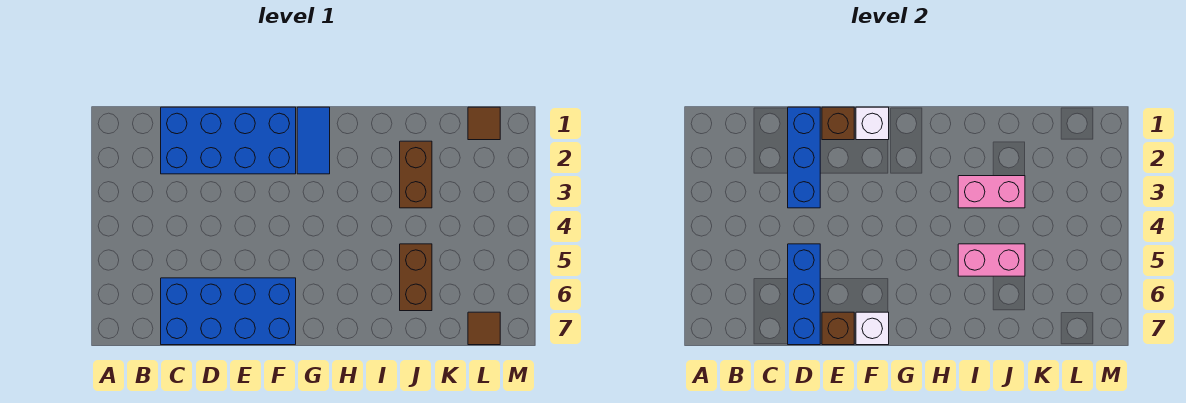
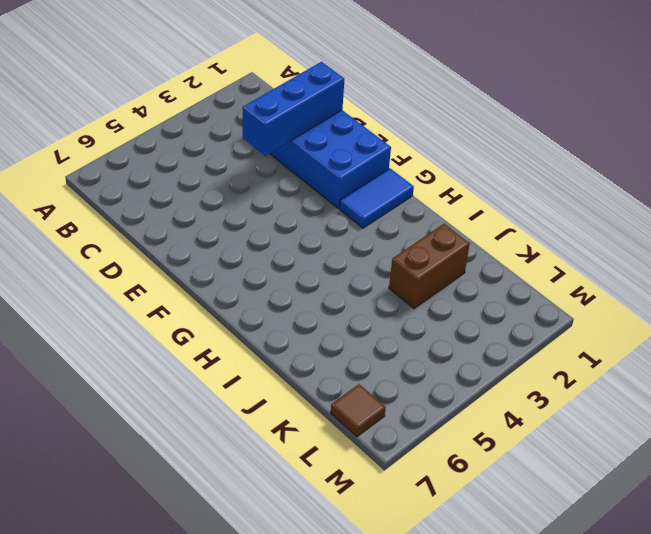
none -> blue 2x4 brick [161,278,296,345]
none -> brown 1x2 brick [400,244,432,311]
none -> brown 1x1 tile [468,107,500,140]

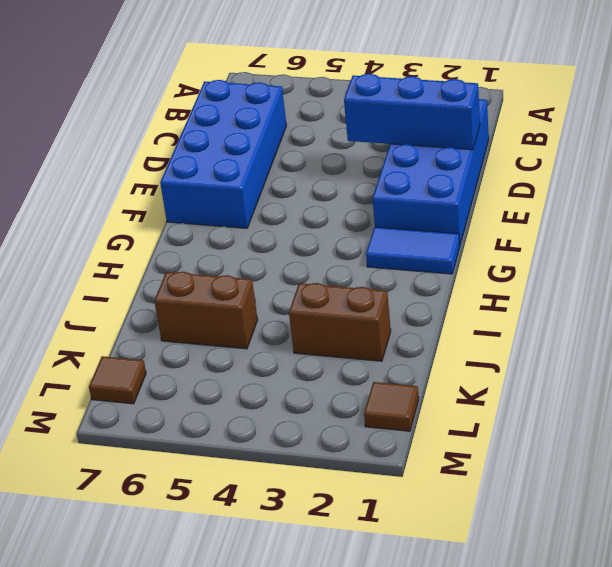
none -> blue 1x3 brick [788,244,820,345]
none -> brown 1x1 brick [822,107,854,140]
none -> brown 1x1 brick [822,312,854,345]

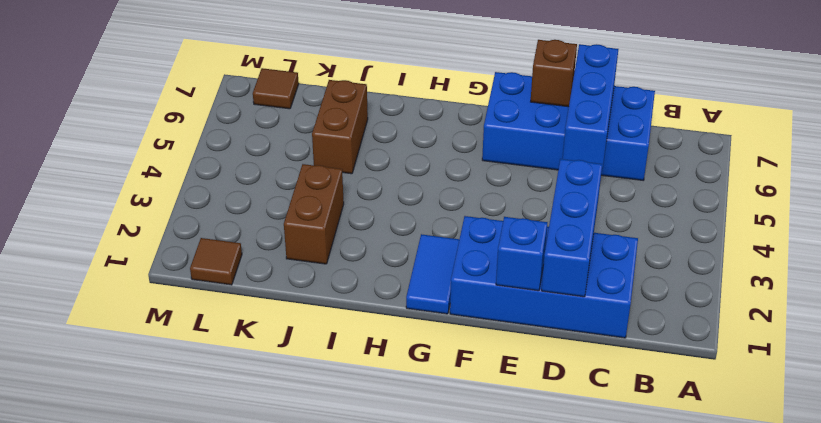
blue 1x1 brick [496,217,547,291] -> brown 1x1 brick [822,107,854,140]
none -> white 1x1 brick [856,107,889,140]
none -> white 1x1 brick [856,312,889,345]
none -> pink 1x2 brick [958,176,1025,208]

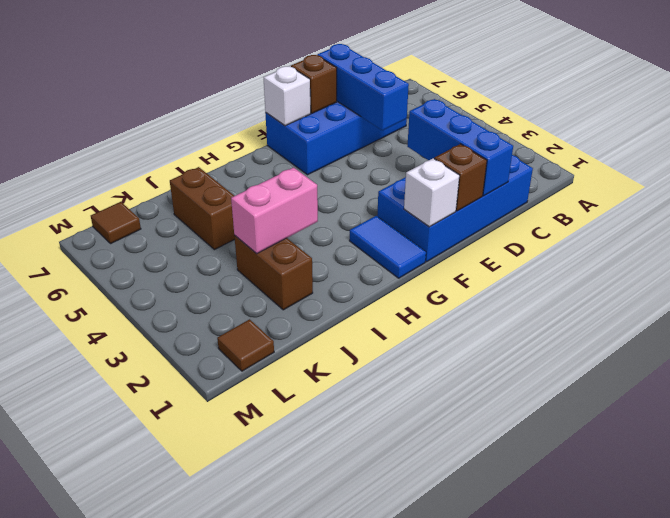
none -> pink 1x2 brick [958,244,1025,276]

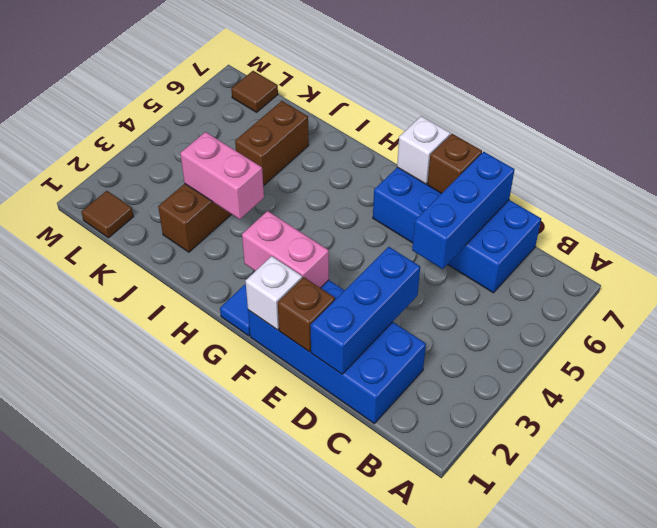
pink 1x2 brick [242,211,329,288] -> pink 1x2 brick moved to [958,244,1025,276]

